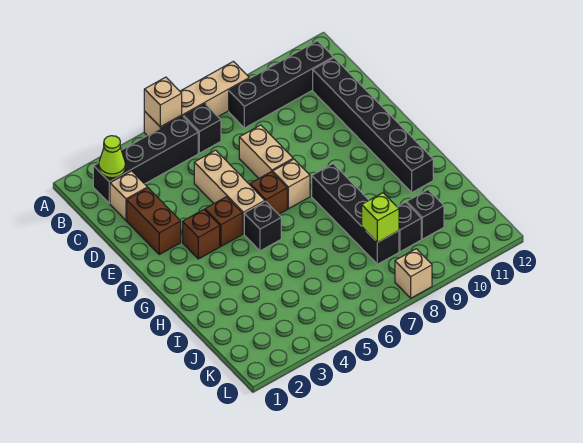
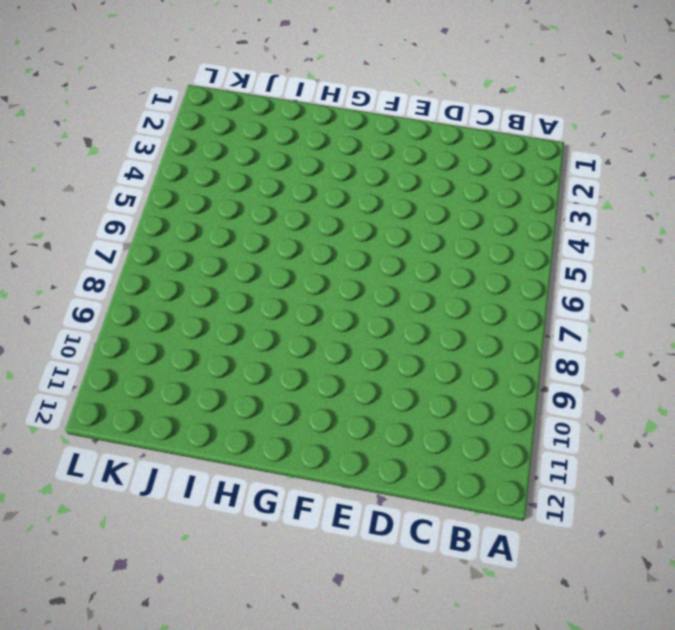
none -> tan 1x4 brick [144,61,249,136]
none -> black 1x4 brick [93,116,198,203]
none -> black 1x1 brick [184,104,221,153]

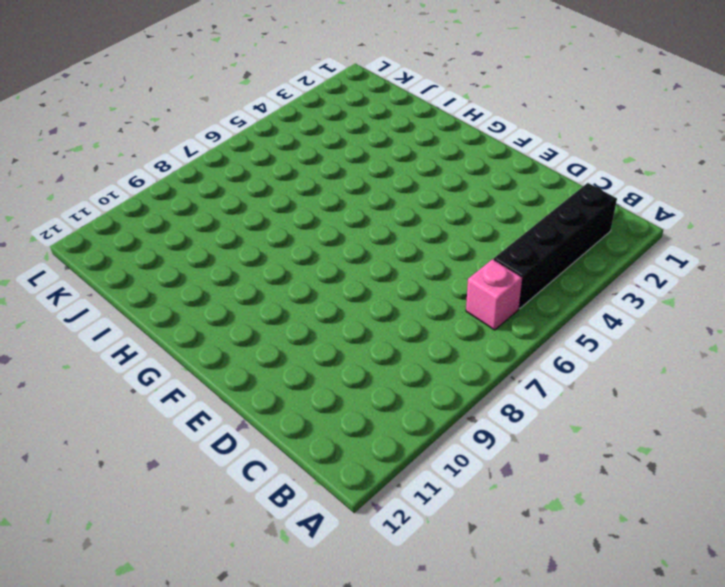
pink 1x1 brick [466,259,522,330] -> black 1x1 brick [184,104,221,153]
none -> tan 1x4 brick [144,61,249,136]
none -> black 1x4 brick [229,41,333,128]
none -> tan 1x1 brick [110,171,147,220]

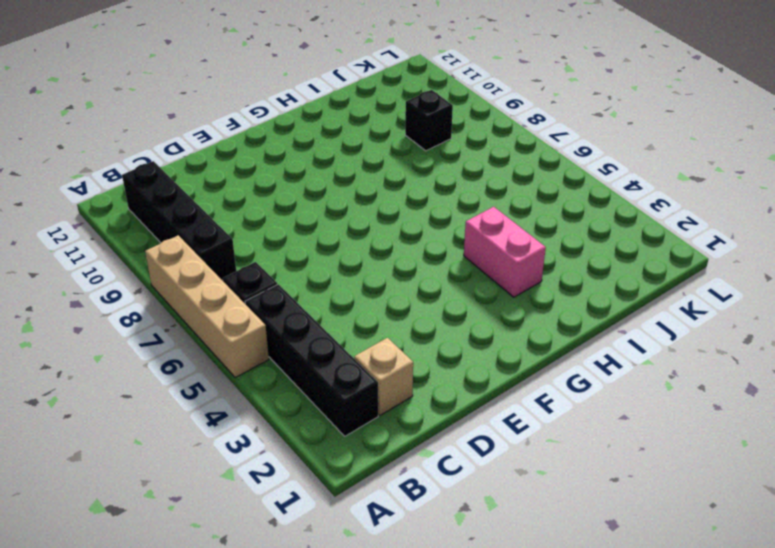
pink 1x2 brick [464,207,546,297] -> none
none -> black 1x6 brick [313,58,433,192]
none -> brown 1x2 brick [127,188,181,254]
none -> tan 1x3 brick [194,150,265,234]

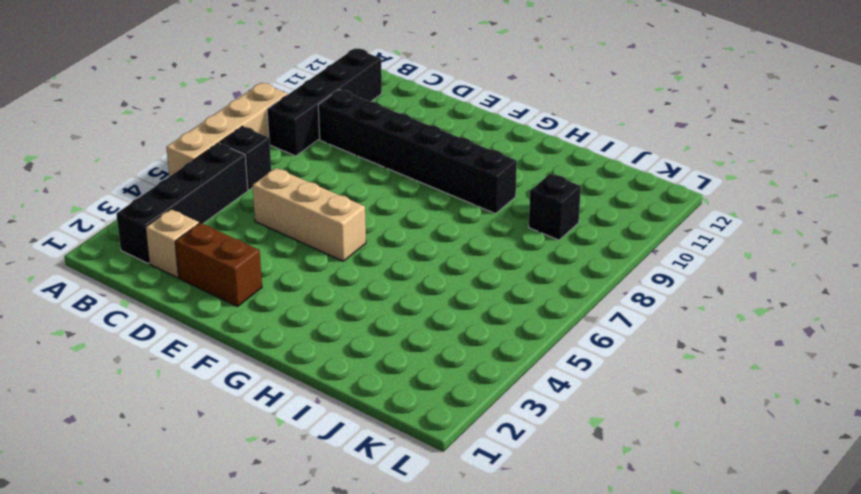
black 1x6 brick [318,90,517,214] -> black 1x6 brick moved to [313,58,433,192]
none -> tan 1x2 brick [239,125,293,178]
none -> brown 1x1 brick [183,210,220,259]
none -> brown 1x1 brick [205,197,242,246]

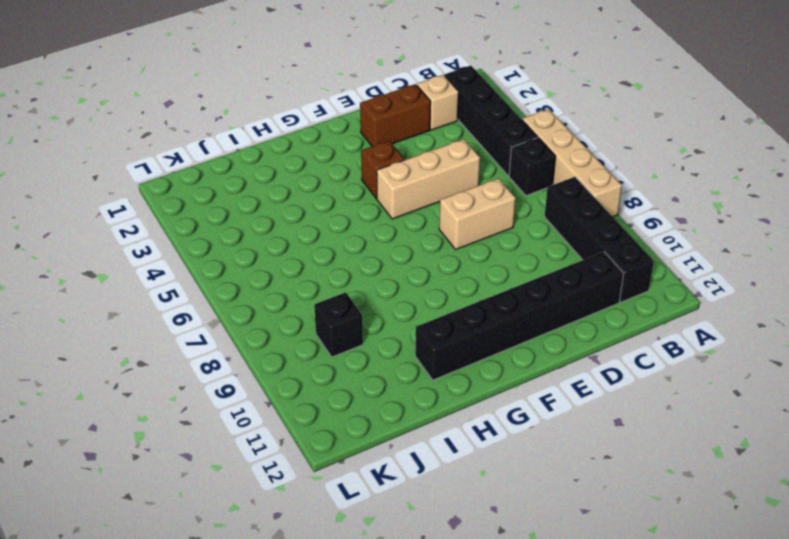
none -> brown 1x1 brick [183,210,220,259]
none -> brown 1x1 brick [250,172,287,214]
none -> tan 1x1 brick [273,159,310,209]

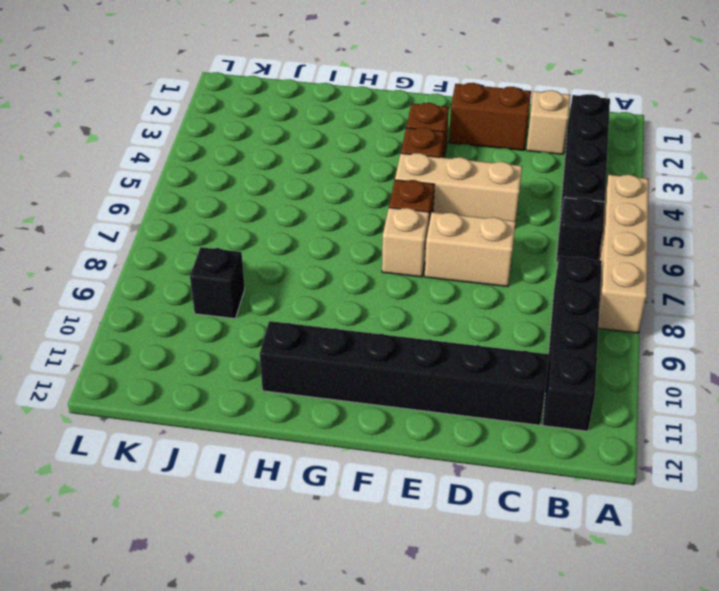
none -> black 1x1 brick [244,201,281,251]
none -> black 1x4 brick [312,164,399,264]
none -> black 1x1 brick [407,190,444,239]

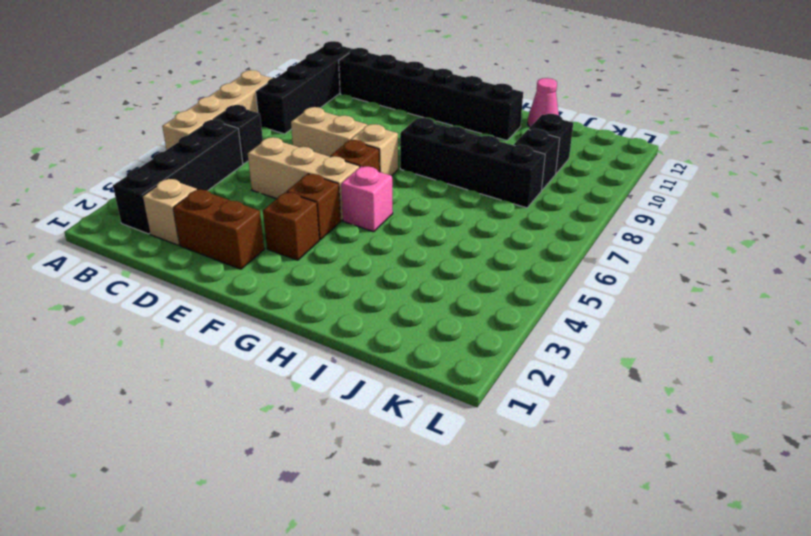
pink 1x1 brick [341,166,393,232] -> black 1x1 brick [244,201,281,251]
pink 1x1 cone [528,78,559,127] -> none
none -> tan 1x1 brick [395,249,432,298]
none -> tan 1x1 brick [144,77,182,127]
none -> lime 1x1 cone [99,136,125,178]

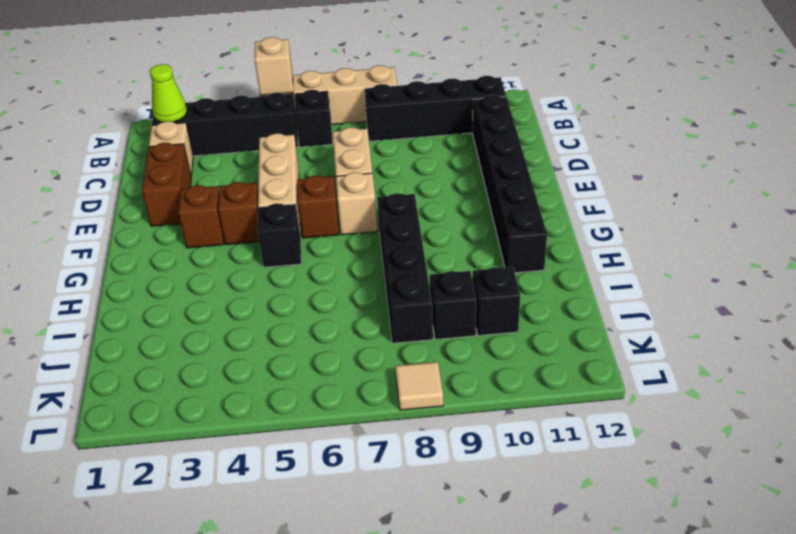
tan 1x1 tile [395,362,443,410] -> tan 1x1 brick [395,249,432,298]
none -> lime 1x1 brick [362,193,399,242]

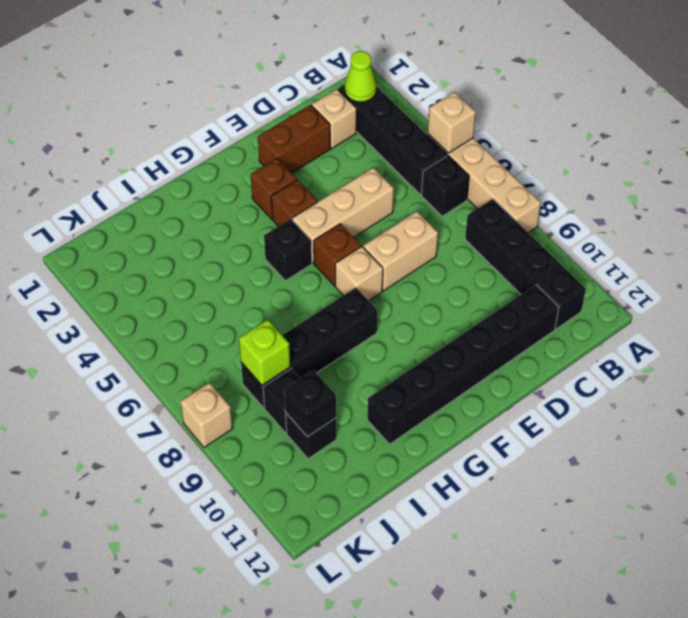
black 1x1 brick [284,370,336,437] -> none

